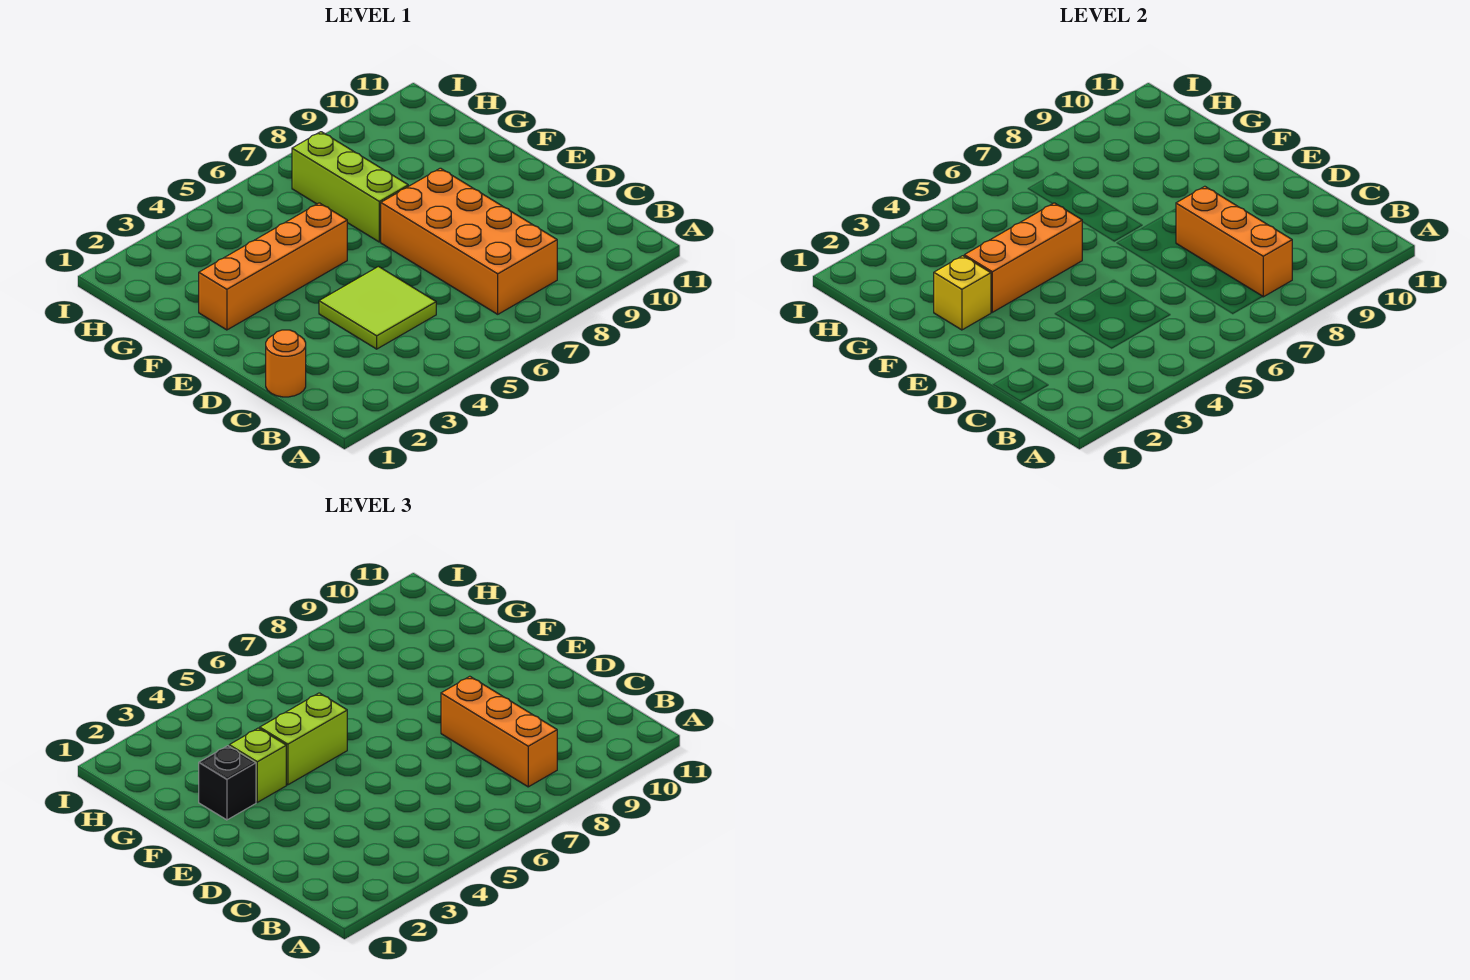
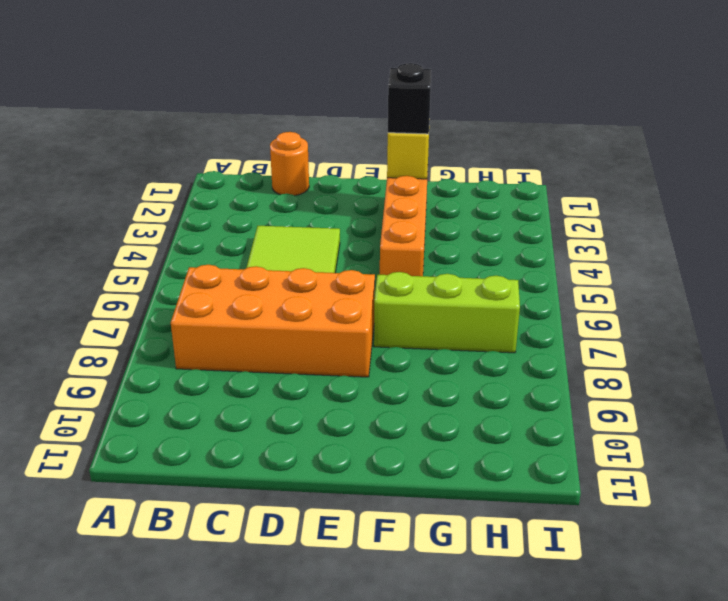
none -> orange 1x3 brick [1176,186,1292,297]
none -> orange 1x3 brick [964,203,1082,312]
none -> orange 1x3 brick [441,676,557,787]

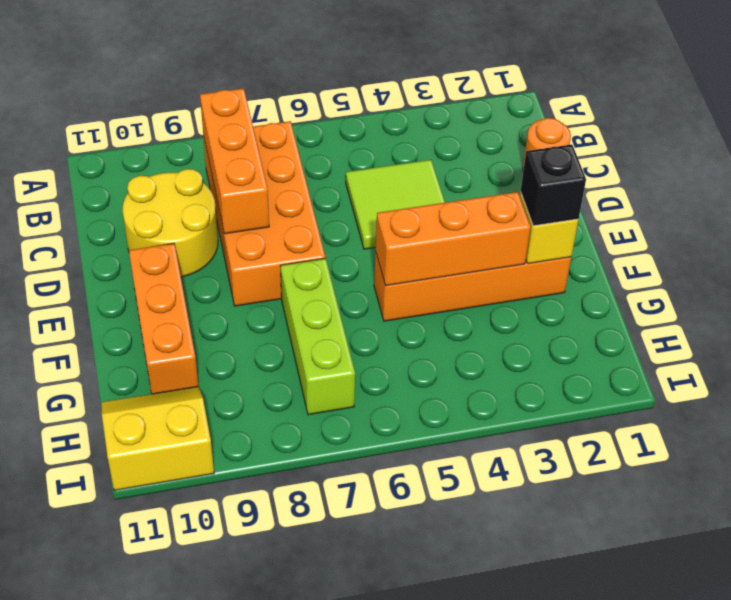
yellow 2x2 round brick [123,169,218,277] -> none
orange 1x3 brick [129,243,199,394] -> orange 1x3 brick moved to [441,676,557,787]
yellow 2x2 slope [102,387,214,491] -> none
none -> lime 1x1 brick [229,728,286,802]
none -> lime 1x2 brick [260,693,347,785]

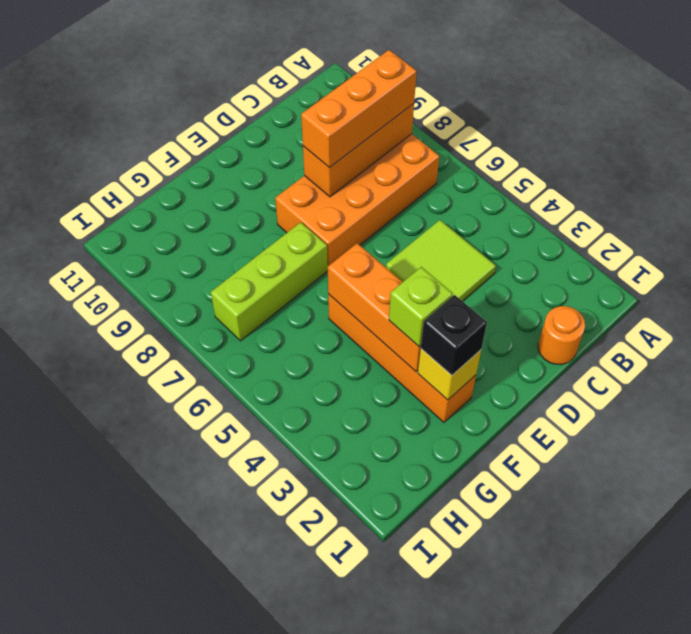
none -> lime 1x2 brick [260,693,347,785]

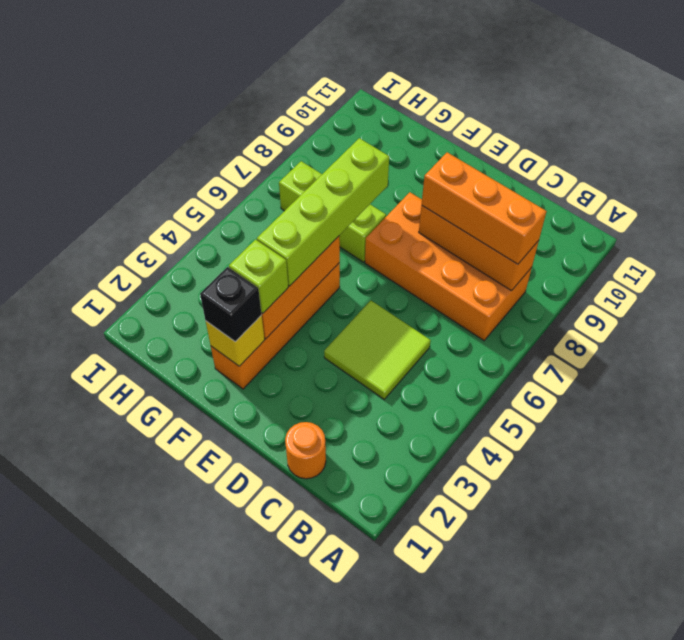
lime 1x4 brick [257,138,389,286] -> lime 1x2 brick [260,693,347,785]

